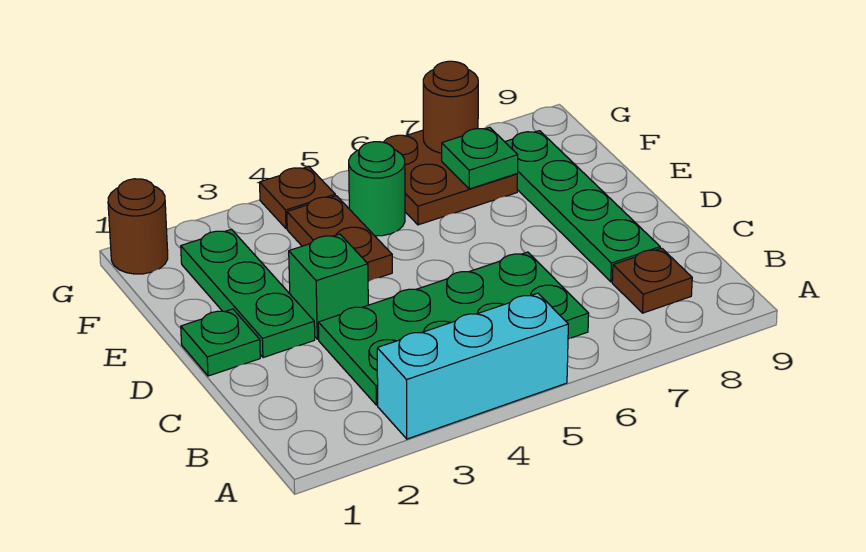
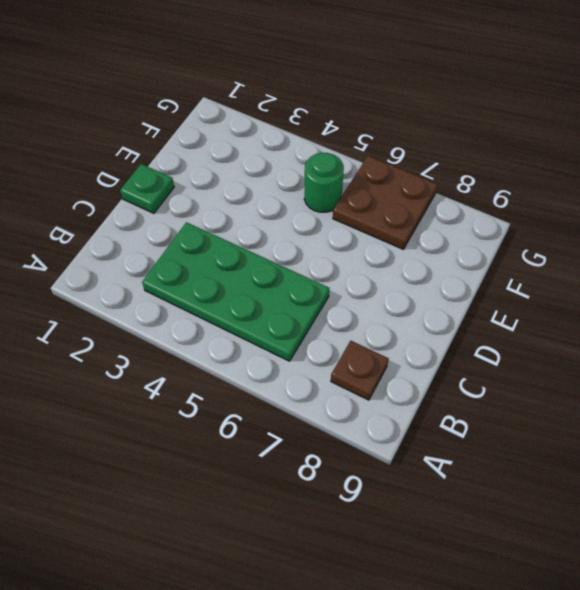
none -> cyan 1x3 brick [377,293,568,439]
none -> green 1x4 plate [505,131,660,282]
none -> green 1x3 plate [181,229,315,358]

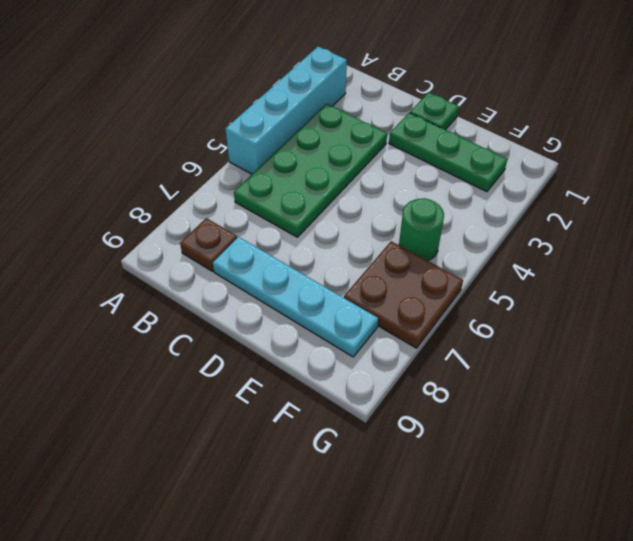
cyan 1x4 brick [226,47,347,174] -> cyan 1x3 brick [377,293,568,439]
cyan 1x4 plate [213,237,378,357] -> green 1x4 plate [505,131,660,282]
none -> green 1x1 brick [289,234,368,339]
none -> brown 1x2 plate [287,196,392,281]
none -> brown 1x1 round brick [108,179,168,274]

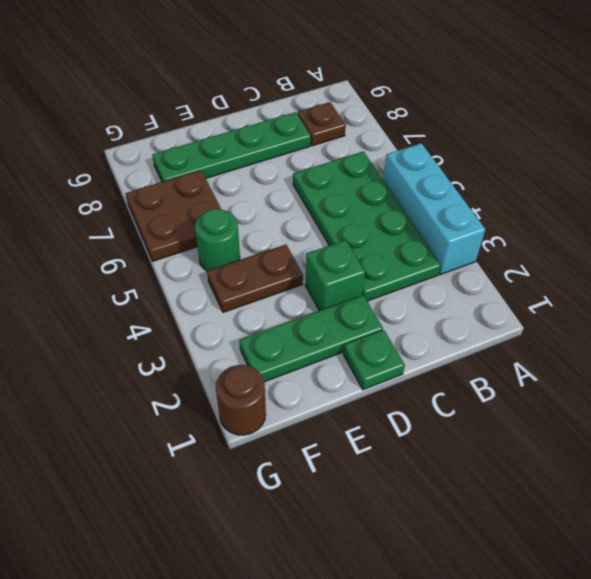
none -> brown 1x1 plate [260,166,335,229]
none -> green 1x1 plate [442,127,518,189]
none -> brown 1x1 round brick [423,61,478,153]

